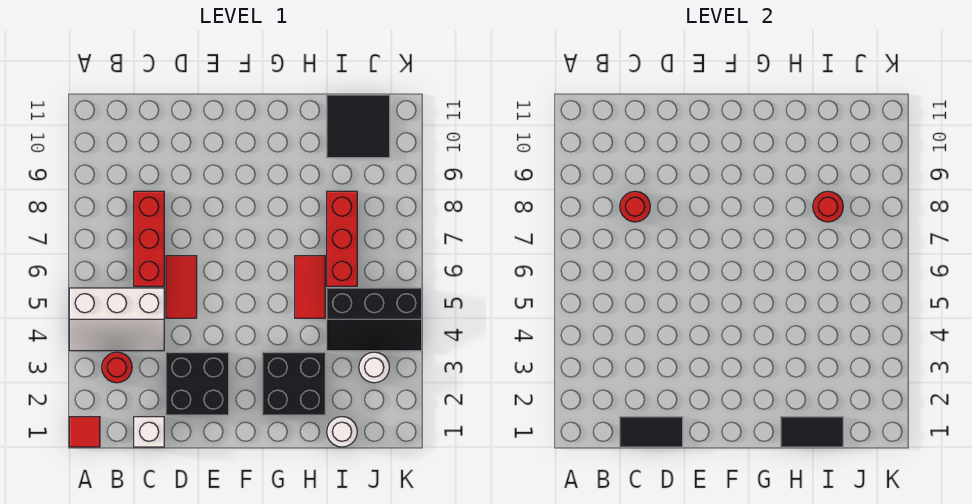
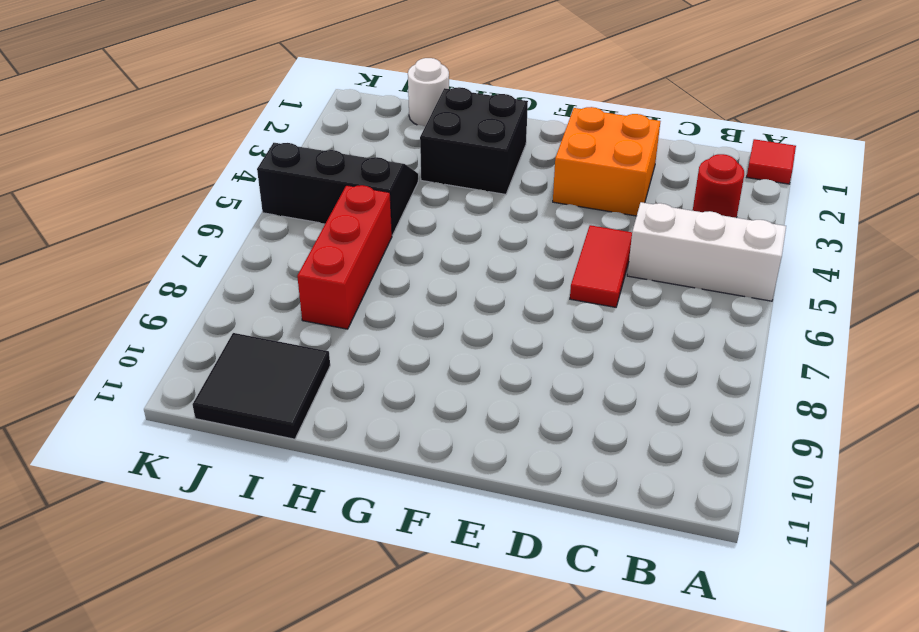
orange 2x2 brick [553,107,660,216] -> black 2x2 brick [166,352,229,415]
none -> white 1x1 brick [134,417,164,447]
none -> red 1x3 brick [134,191,164,286]
none -> red 1x2 tile [295,256,325,318]

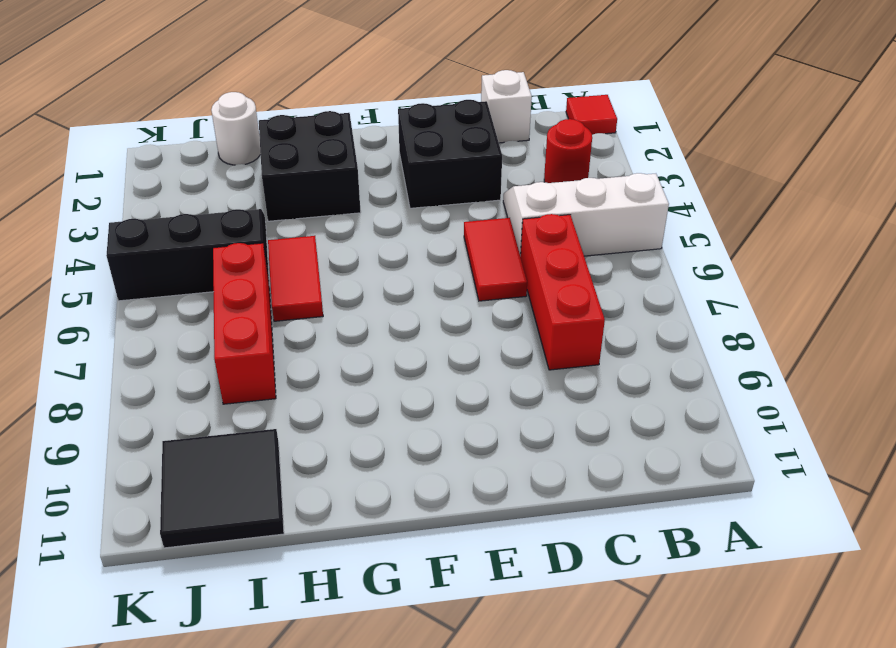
none -> white 1x1 round brick [359,352,389,383]
none -> black 1x2 tile [620,417,683,447]
none -> red 1x1 round brick [620,191,650,222]

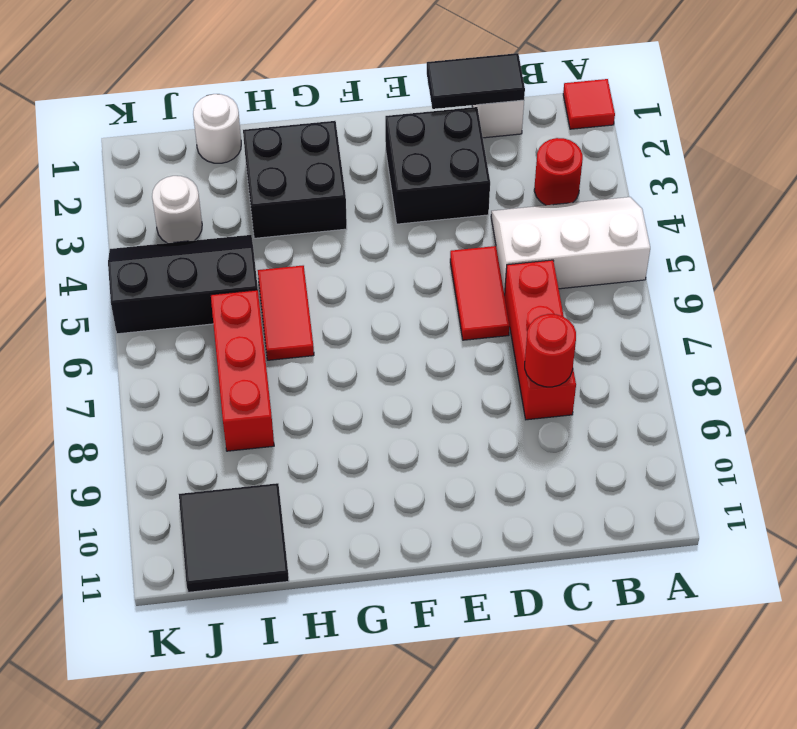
none -> black 1x2 tile [781,417,843,447]
none -> red 1x1 round brick [813,191,843,222]

